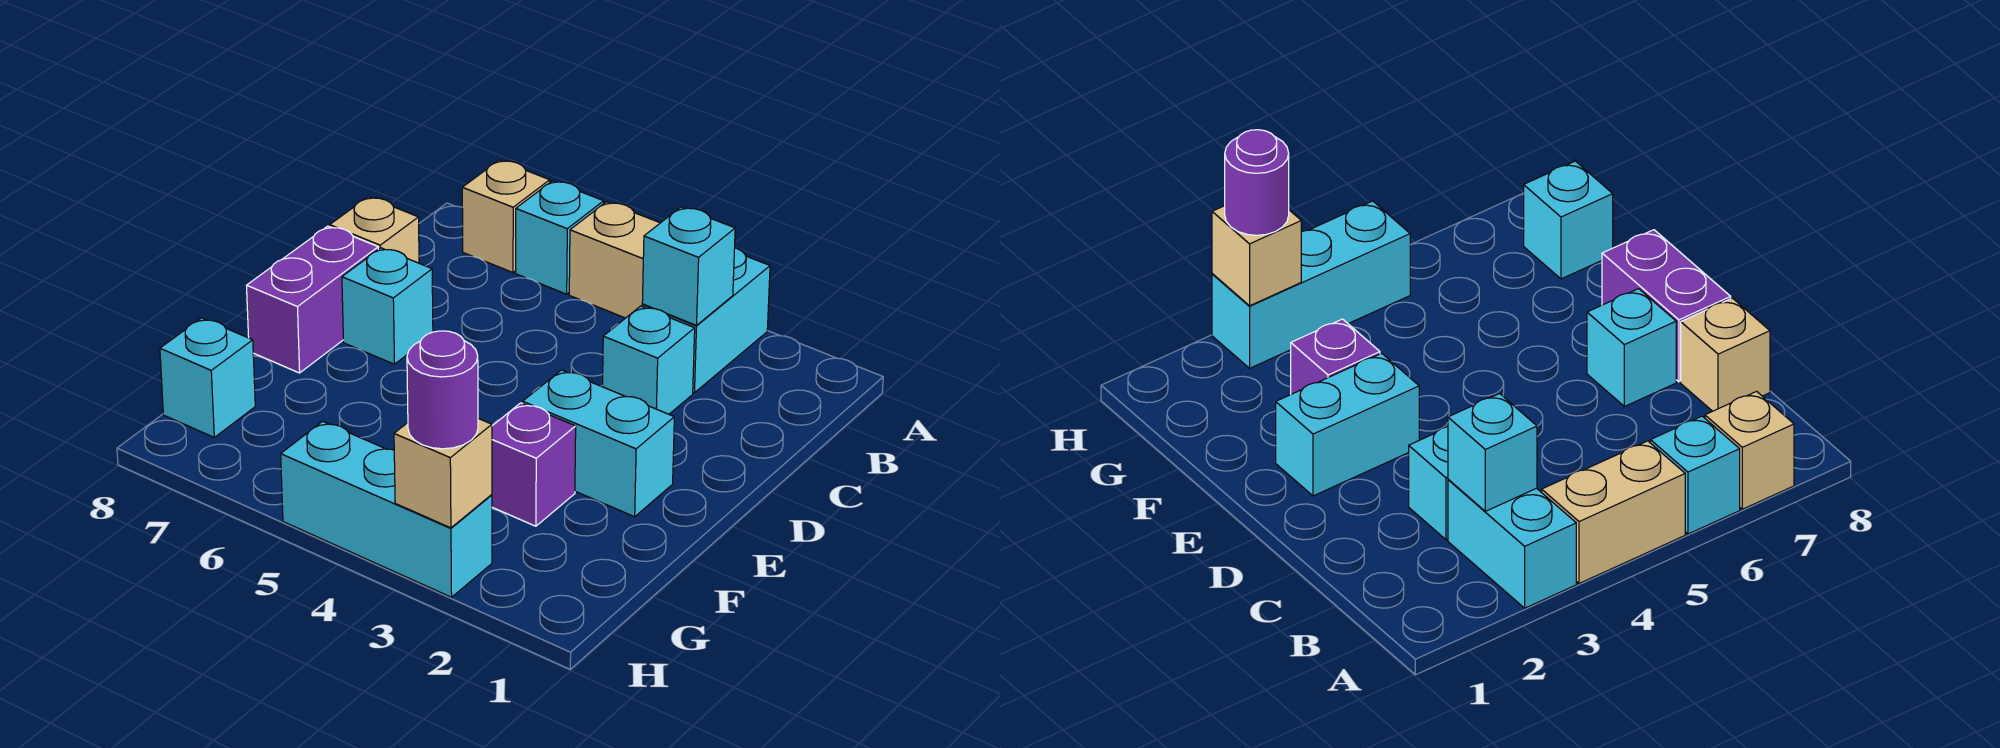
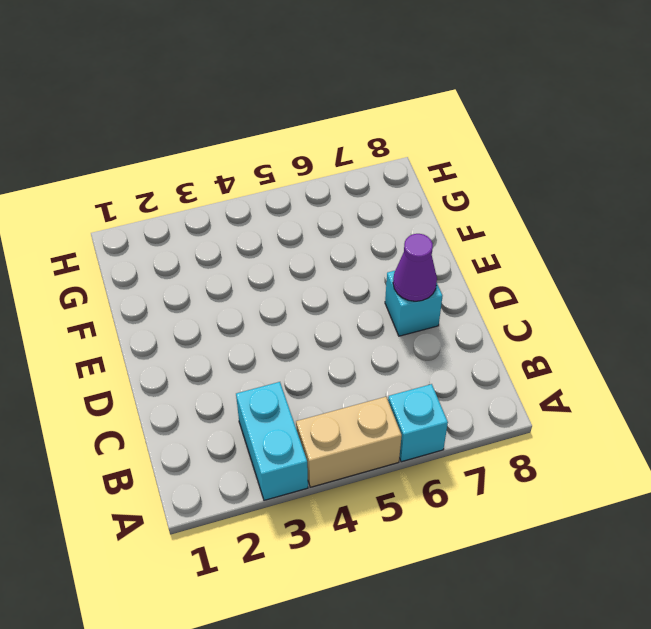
purple 1x1 cone [393,234,437,301] -> none
none -> tan 1x1 brick [462,160,550,273]
none -> cyan 1x1 brick [602,306,695,414]
none -> tan 1x1 brick [330,197,419,263]

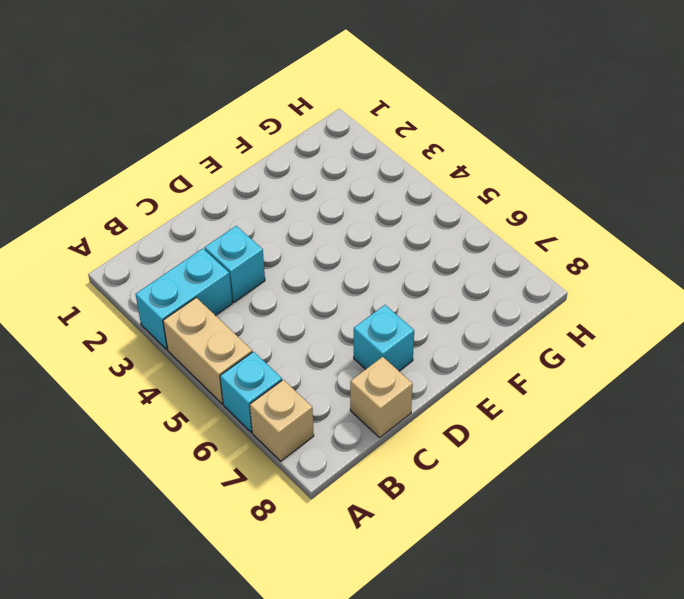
none -> purple 1x2 brick [247,226,378,373]
none -> cyan 1x2 brick [523,370,674,517]
none -> purple 1x1 brick [492,403,576,526]

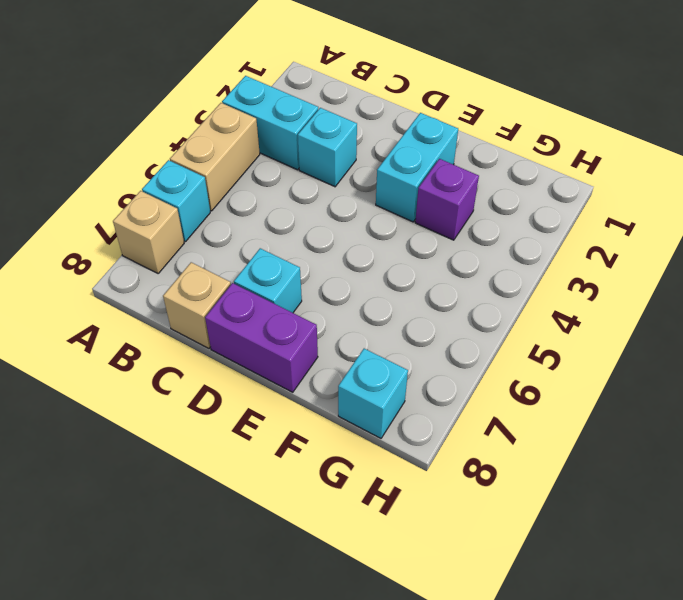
none -> cyan 1x3 brick [281,421,492,597]
none -> cyan 1x1 brick [642,207,735,325]
none -> tan 1x1 brick [394,419,492,528]

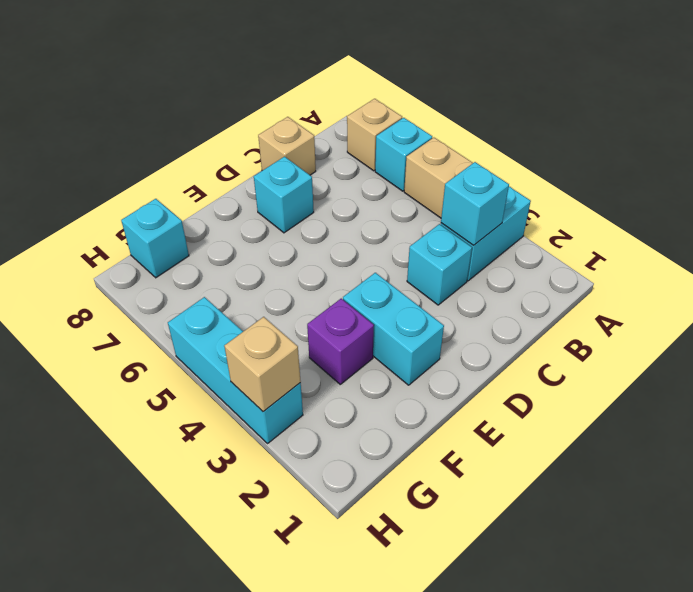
none -> purple 1x2 brick [247,226,378,373]
none -> purple 1x1 round brick [407,331,478,449]

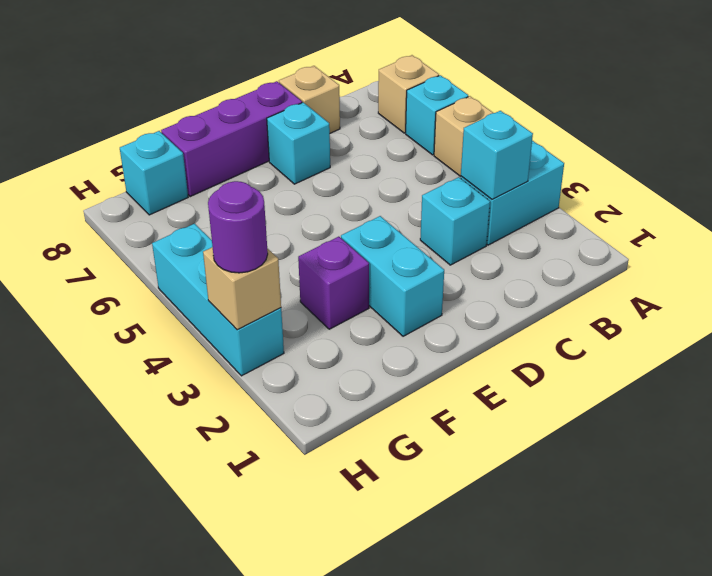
purple 1x3 brick [161,81,302,197] -> purple 1x2 brick [247,226,378,373]

